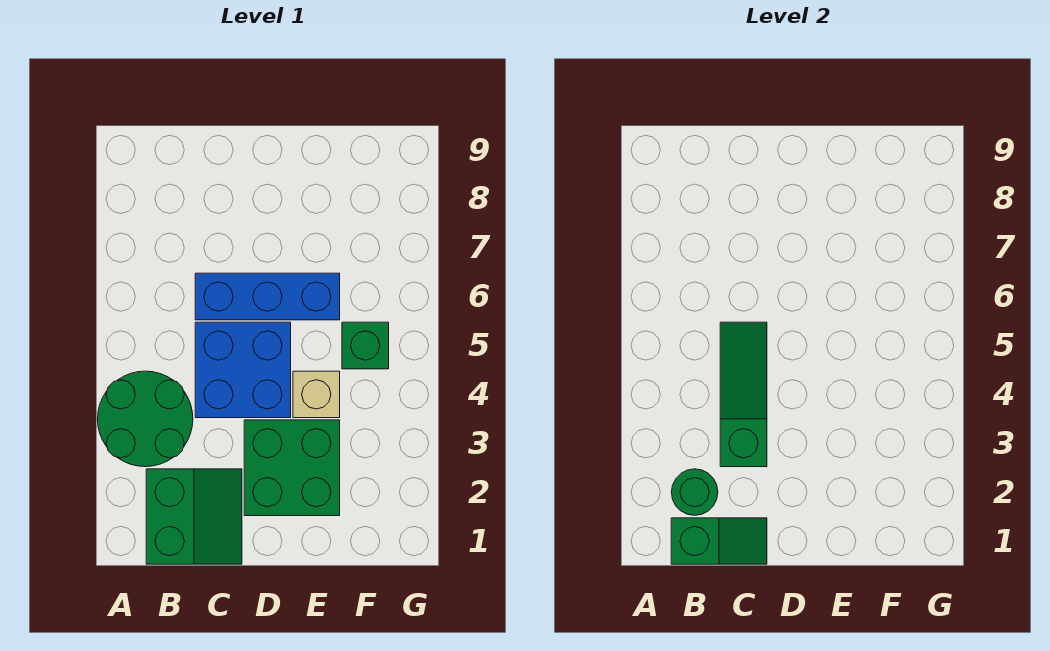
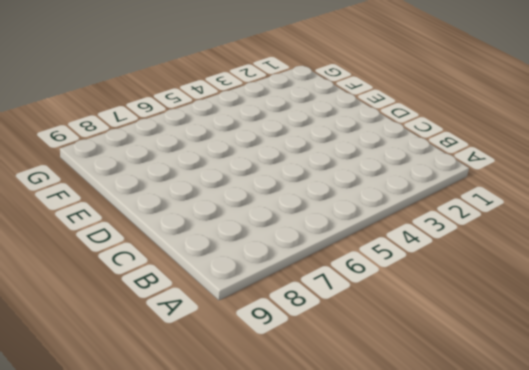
none -> green 2x2 round brick [98,371,193,467]
none -> green 2x2 slope [146,469,242,564]

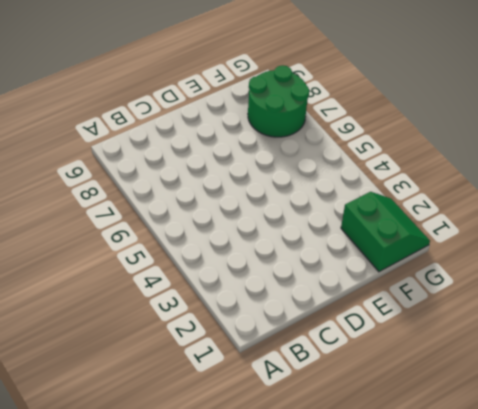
green 2x2 slope [341,192,430,272] -> green 2x2 slope moved to [146,469,242,564]
green 2x2 round brick [248,65,309,137] -> green 2x2 round brick moved to [98,371,193,467]
none -> blue 2x2 brick [195,322,291,418]
none -> blue 1x3 brick [195,273,340,320]

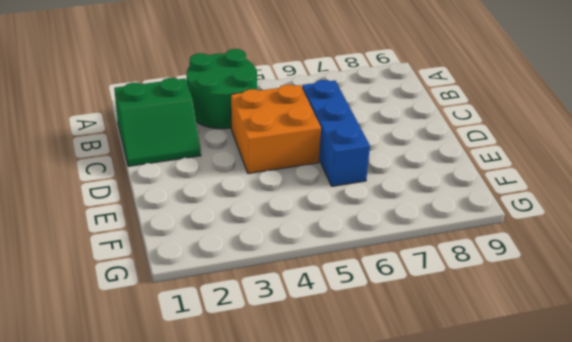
orange 2x2 brick [231,85,321,173] -> blue 2x2 brick [195,322,291,418]
none -> green 2x2 brick [244,420,340,516]
none -> tan 1x1 brick [293,371,340,418]

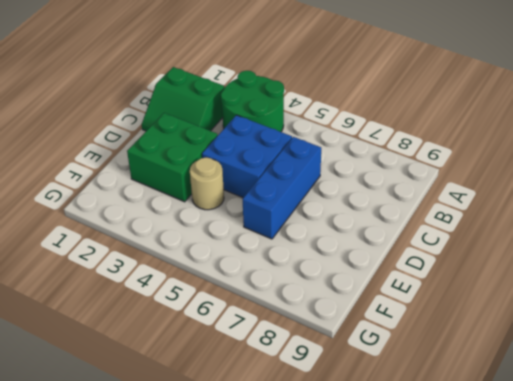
tan 1x1 round brick [190,158,224,210] -> tan 1x1 brick [293,371,340,418]
none -> green 1x1 brick [342,322,389,369]
none -> green 1x2 slope [671,518,767,564]

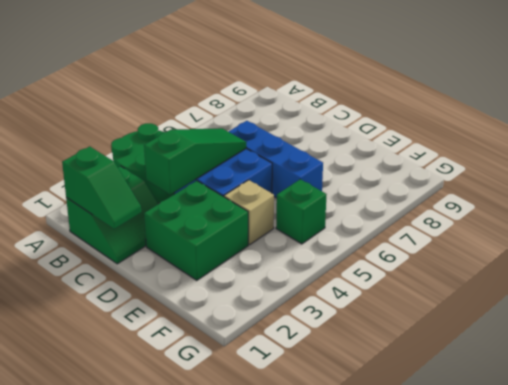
none -> green 1x1 round brick [671,469,718,515]

